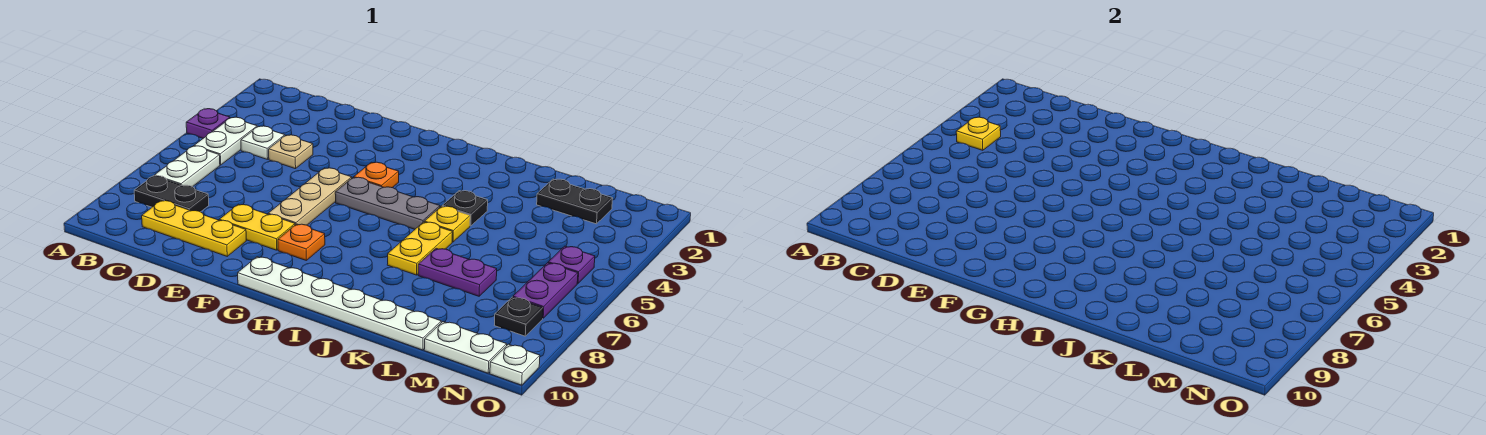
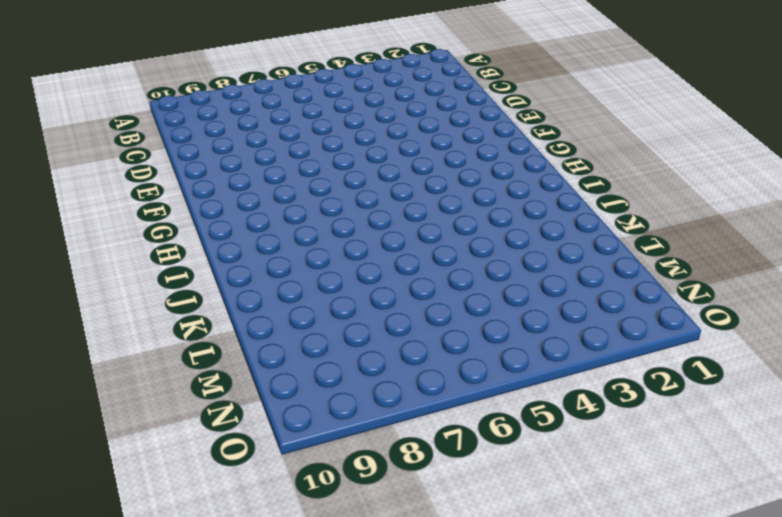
none -> purple 1x1 plate [186,109,230,138]
none -> white 1x2 plate [194,117,257,165]
none -> white 1x2 plate [155,146,220,187]

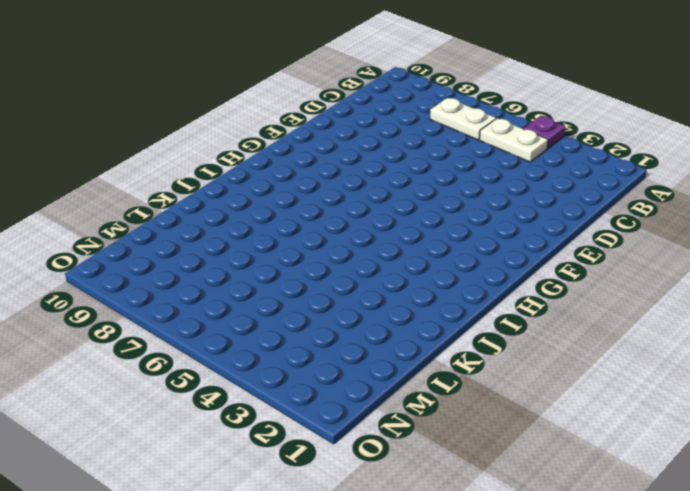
none -> black 1x2 plate [134,176,209,212]
none -> white 1x1 plate [241,126,285,159]
none -> yellow 1x3 plate [142,200,246,256]

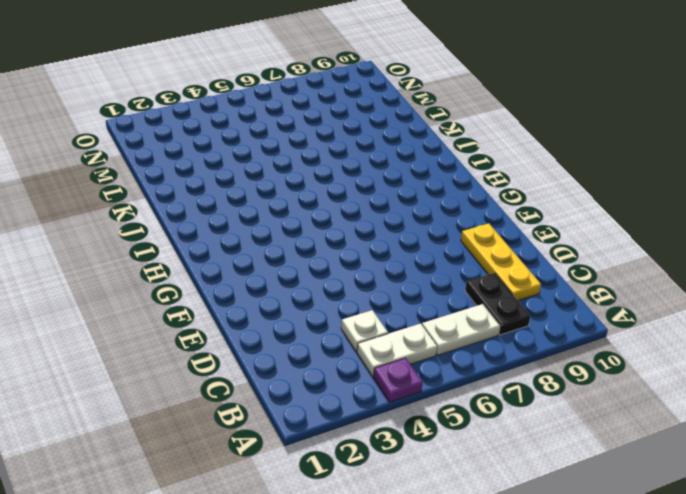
none -> tan 1x1 plate [269,135,313,169]
none -> yellow 1x2 plate [219,204,295,250]
none -> tan 1x3 plate [268,168,352,225]

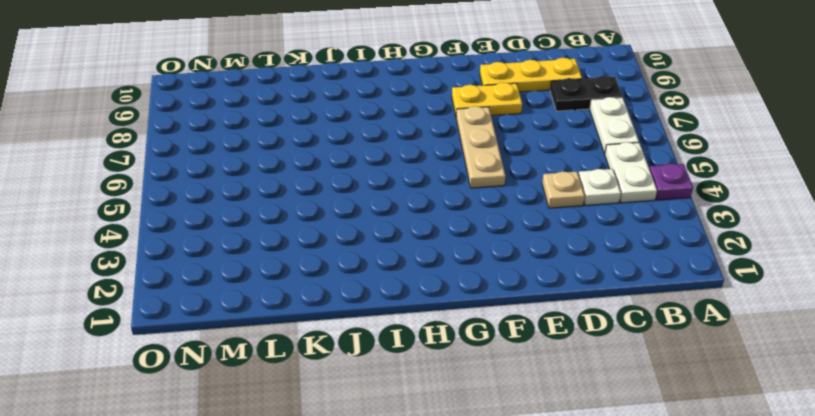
none -> orange 1x1 plate [354,162,399,188]
none -> grey 1x3 plate [335,177,440,229]
none -> orange 1x1 plate [278,224,325,260]

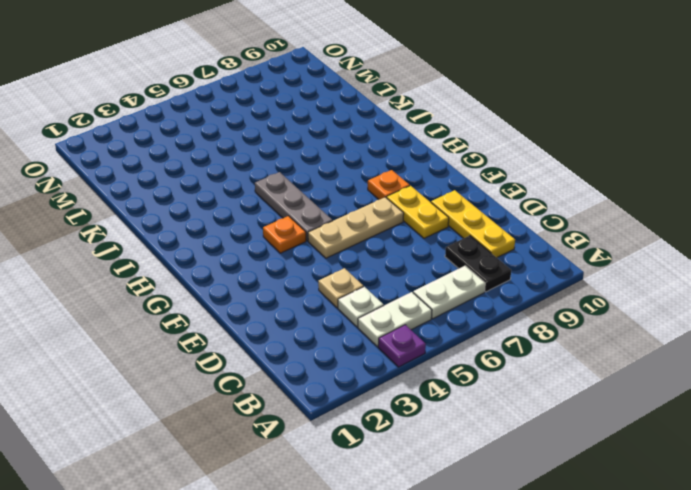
none -> white 1x6 plate [238,257,441,350]
none -> black 1x1 plate [442,191,488,226]
none -> yellow 1x1 plate [424,206,470,242]

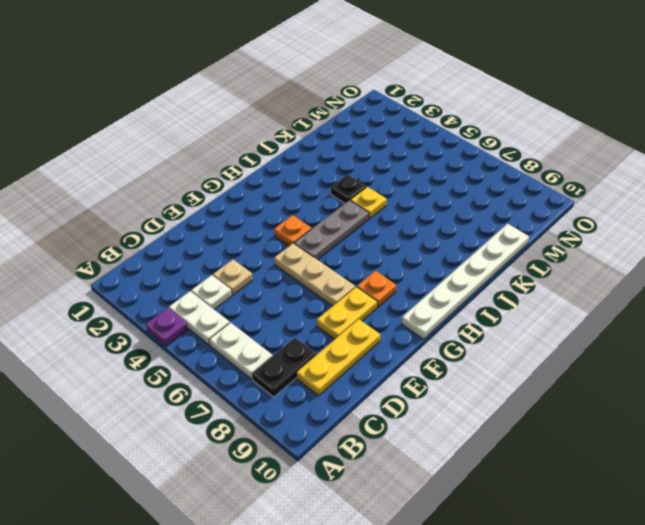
none -> yellow 1x2 plate [387,222,453,275]
none -> purple 1x2 plate [418,248,497,296]
none -> black 1x2 plate [537,179,613,224]

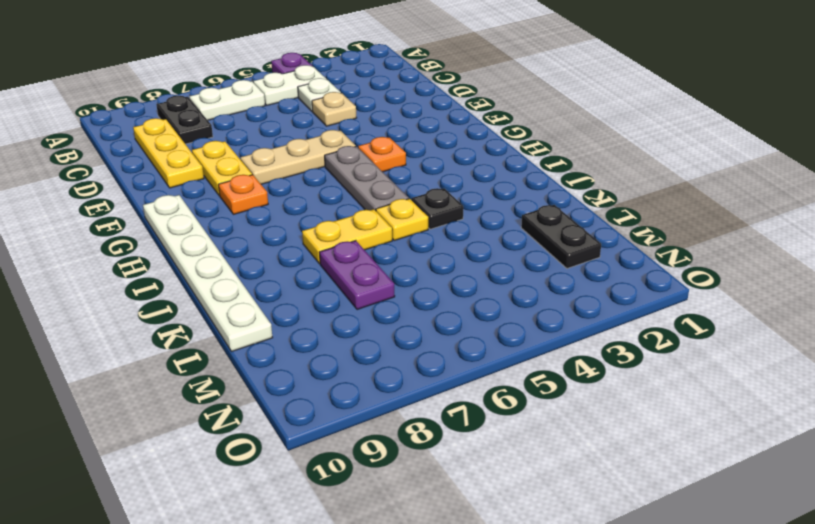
none -> white 1x2 plate [424,322,507,373]
none -> purple 1x1 plate [548,246,595,283]
none -> purple 1x2 plate [513,263,578,318]

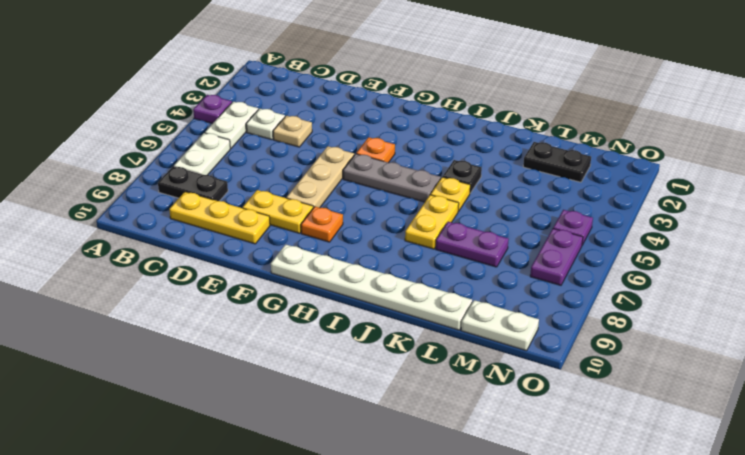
none -> black 1x1 plate [495,297,543,336]
none -> white 1x1 plate [490,344,540,385]
none -> yellow 1x1 plate [956,117,1001,150]

